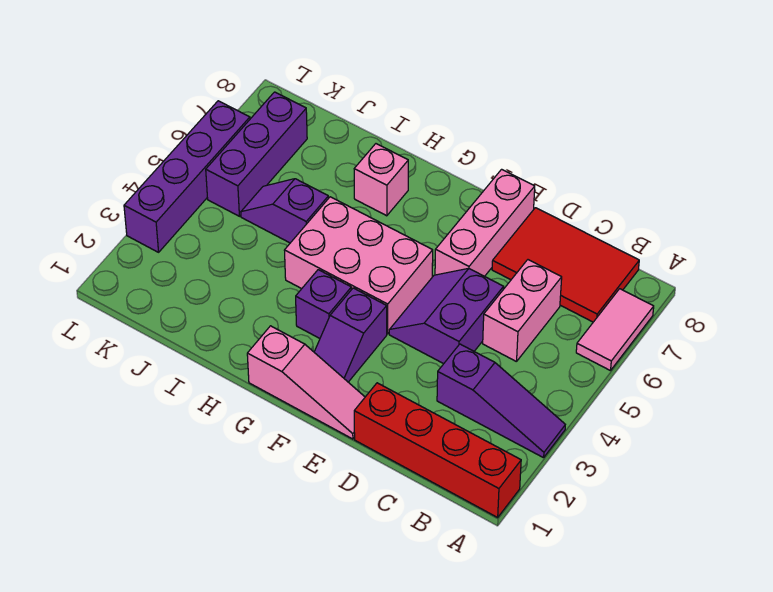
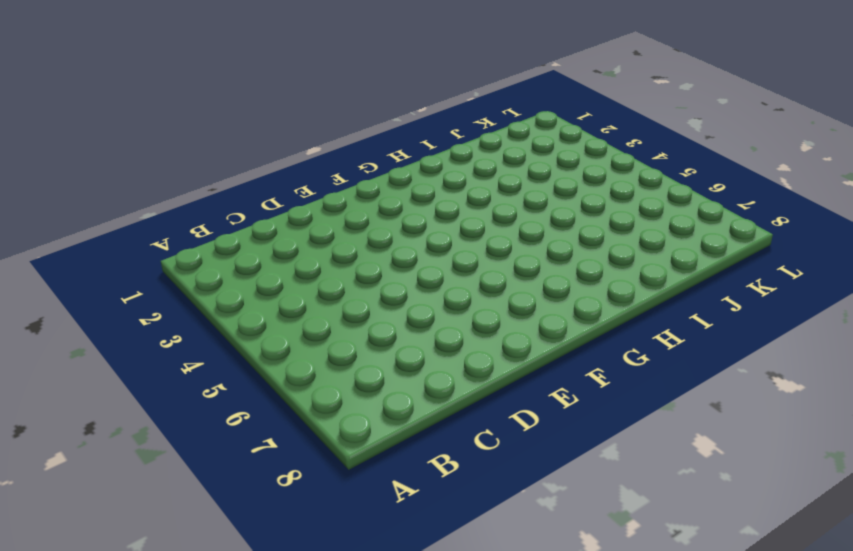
none -> red 1x4 brick [354,383,521,517]
none -> purple 1x3 slope [437,344,565,458]
none -> pink 1x2 tile [576,289,654,371]

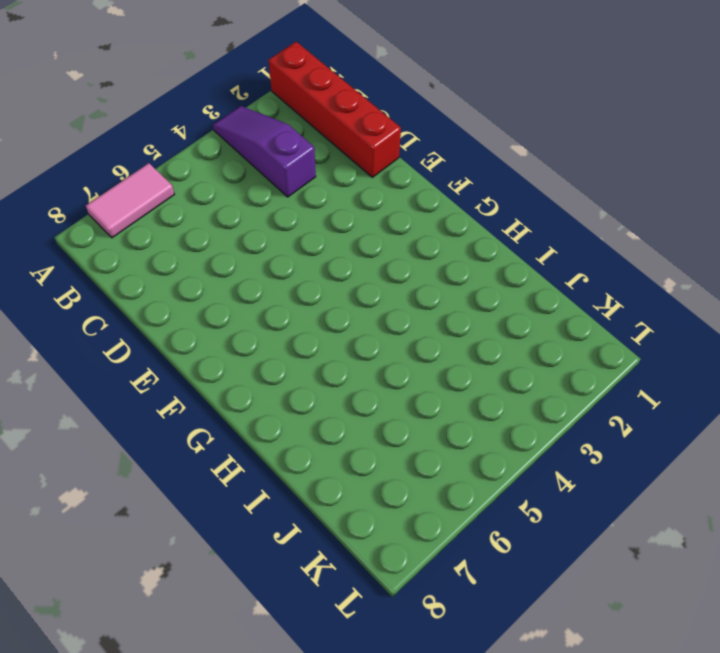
none -> red 2x3 tile [492,208,639,322]
none -> pink 1x2 brick [483,260,562,362]
none -> purple 2x2 slope [389,268,504,364]

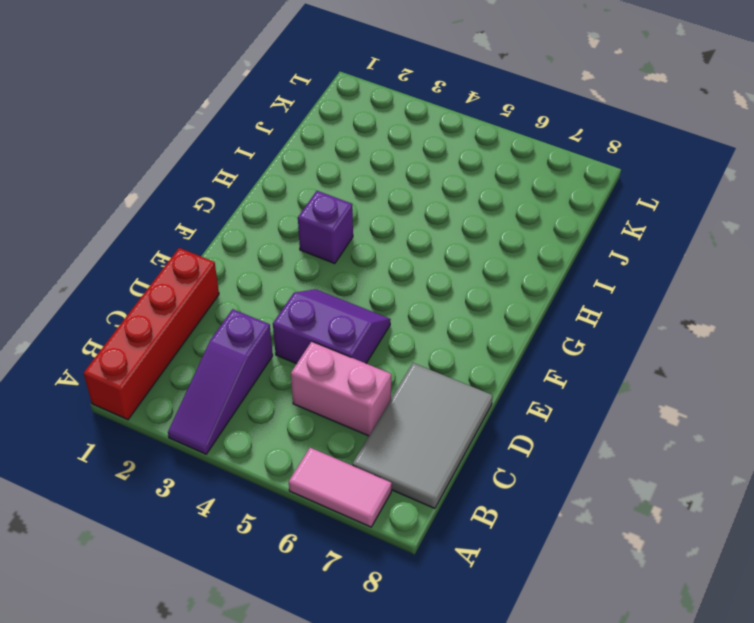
grey 2x3 tile [352,363,493,508] -> red 2x3 tile [492,208,639,322]
none -> pink 1x3 slope [247,326,365,439]
none -> pink 1x3 brick [435,169,535,276]
none -> purple 1x2 slope [314,288,387,382]

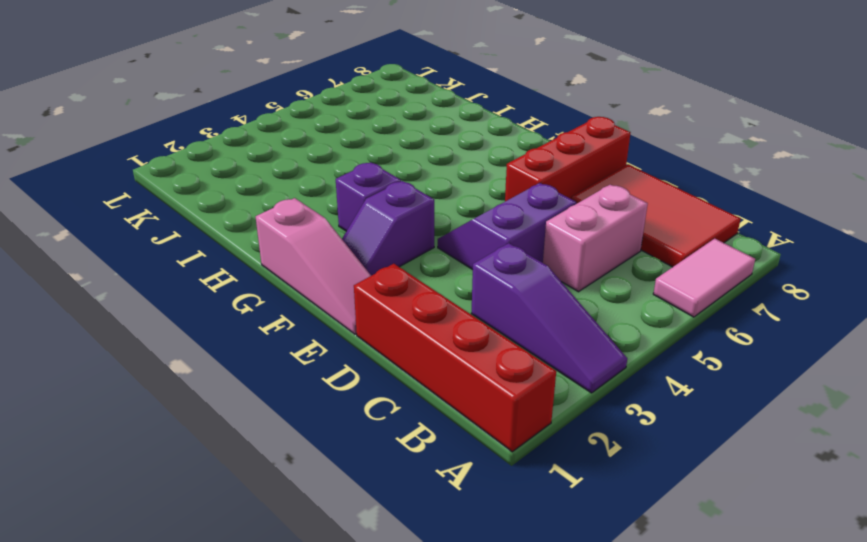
red 1x3 brick [505,117,630,201] -> pink 1x3 brick [435,169,535,276]
none -> pink 2x3 brick [284,197,433,334]
none -> pink 1x1 brick [354,144,408,216]
none -> purple 1x2 slope [241,179,328,243]

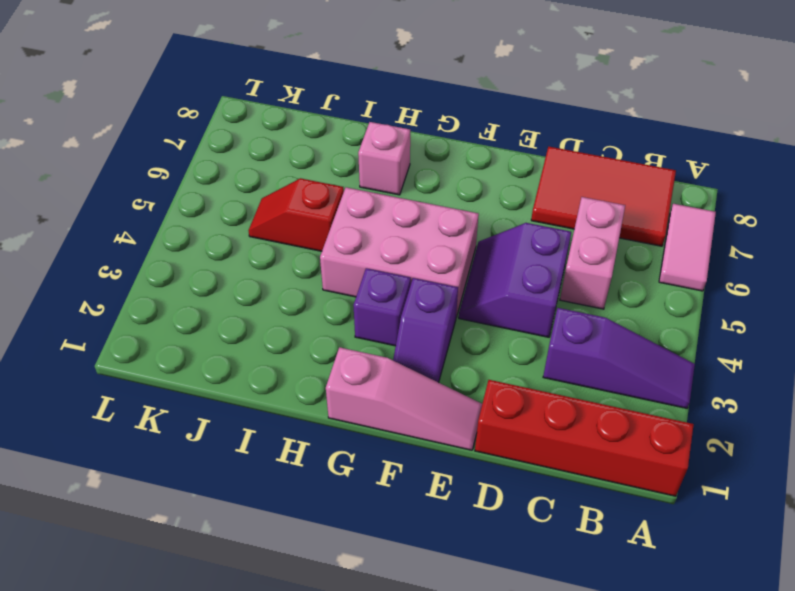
red 1x2 slope [248,178,344,251] -> purple 1x2 slope [241,179,328,243]
none -> pink 1x3 brick [435,169,535,276]
none -> purple 1x3 brick [206,92,307,216]
none -> purple 1x4 brick [124,101,250,252]

